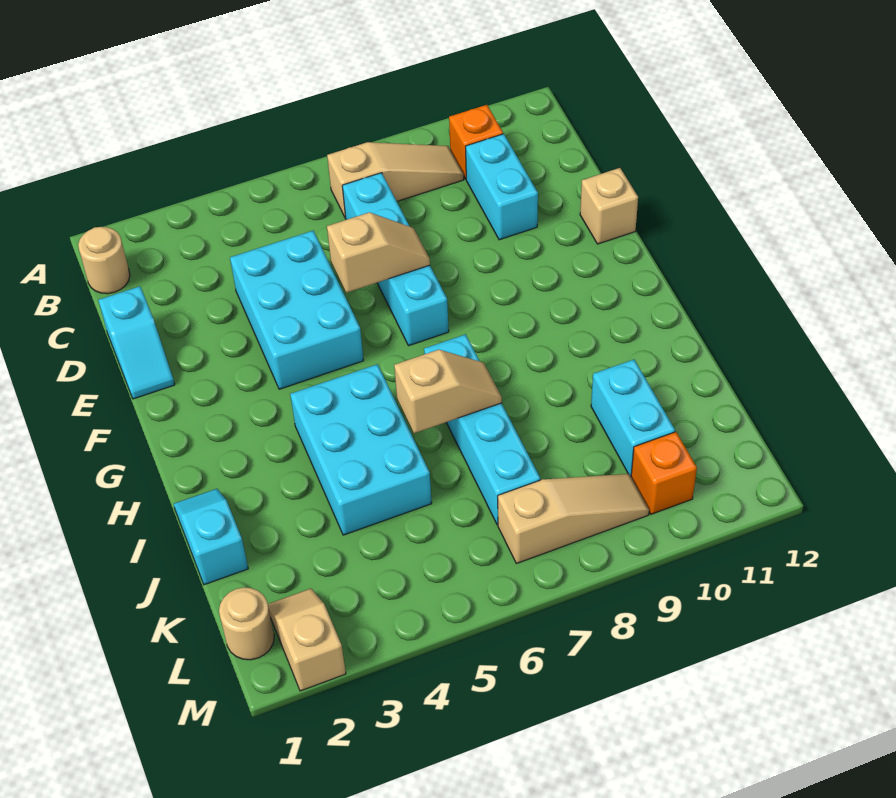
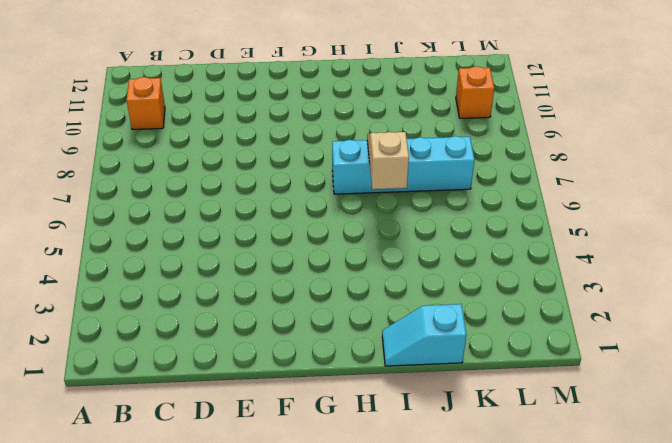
none -> tan 1x1 round brick [78,227,130,294]
none -> tan 1x3 slope [327,142,464,218]
none -> cyan 1x4 brick [342,173,449,346]

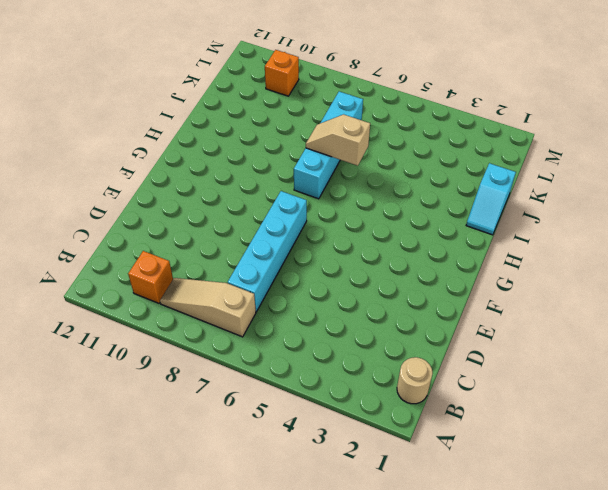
none -> cyan 1x2 brick [466,134,538,240]
none -> cyan 1x2 slope [98,286,175,399]
none -> cyan 2x3 brick [230,231,364,389]

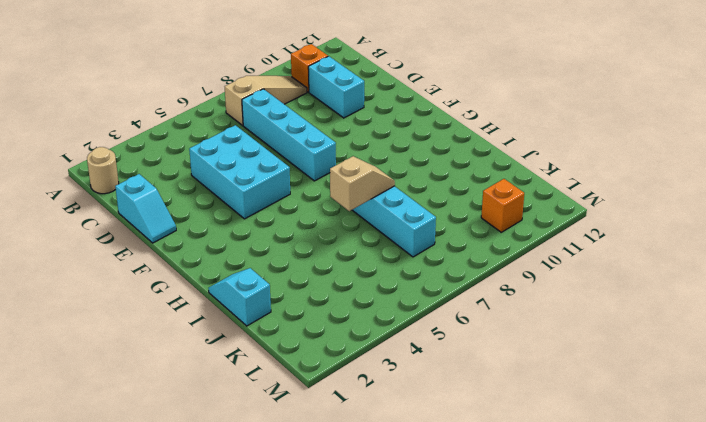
none -> tan 1x1 brick [580,168,638,244]
none -> cyan 2x3 brick [290,364,432,535]
none -> cyan 1x2 brick [591,360,675,476]

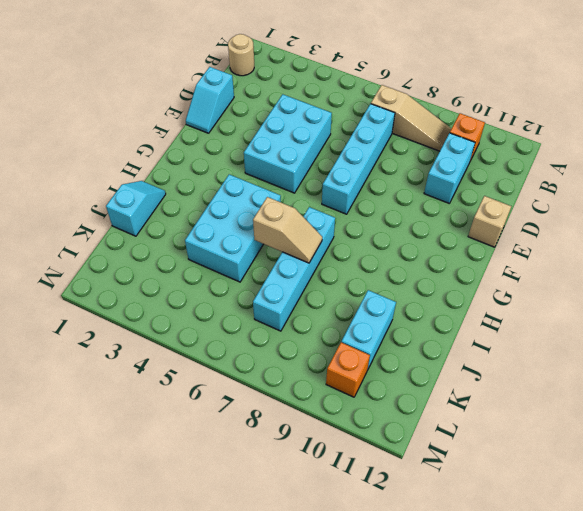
none -> tan 1x1 round brick [219,588,274,660]
none -> tan 1x2 slope [268,589,346,691]
none -> tan 1x3 slope [498,474,649,564]

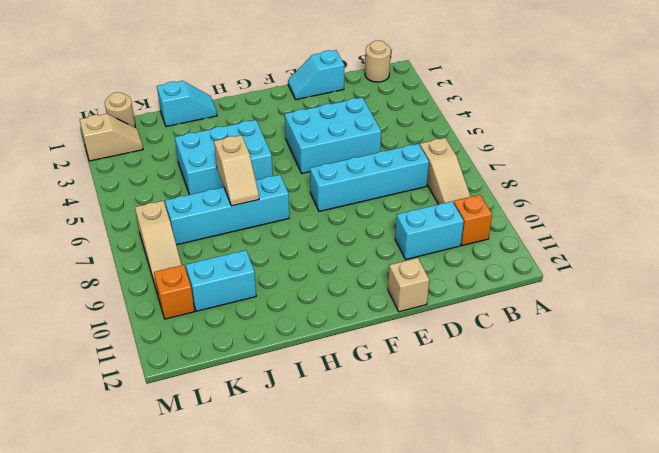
none -> tan 1x2 slope [327,212,430,293]

